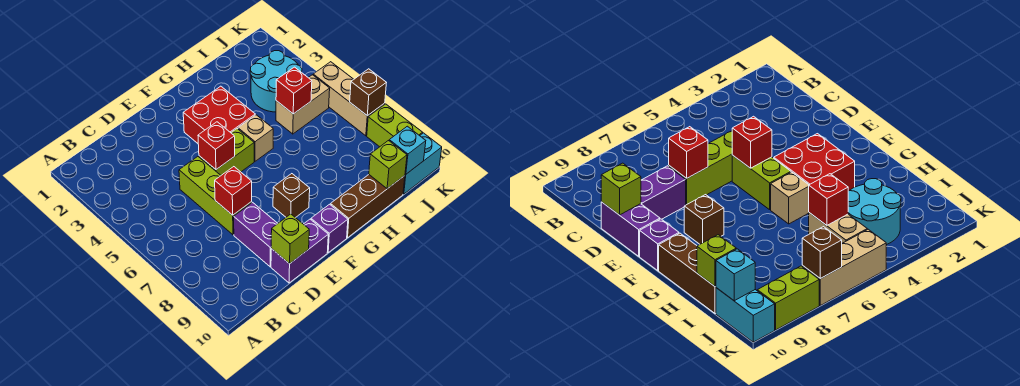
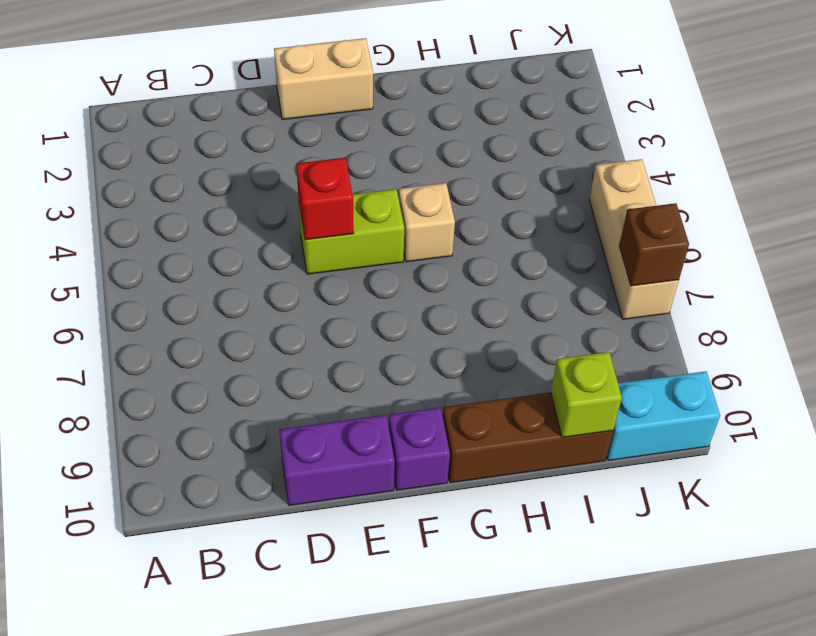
tan 1x2 brick [274,38,373,120] -> tan 1x2 brick moved to [276,75,330,134]
none -> lime 1x3 brick [179,157,252,235]
none -> purple 1x2 brick [234,202,278,267]
none -> red 2x2 brick [183,86,255,143]

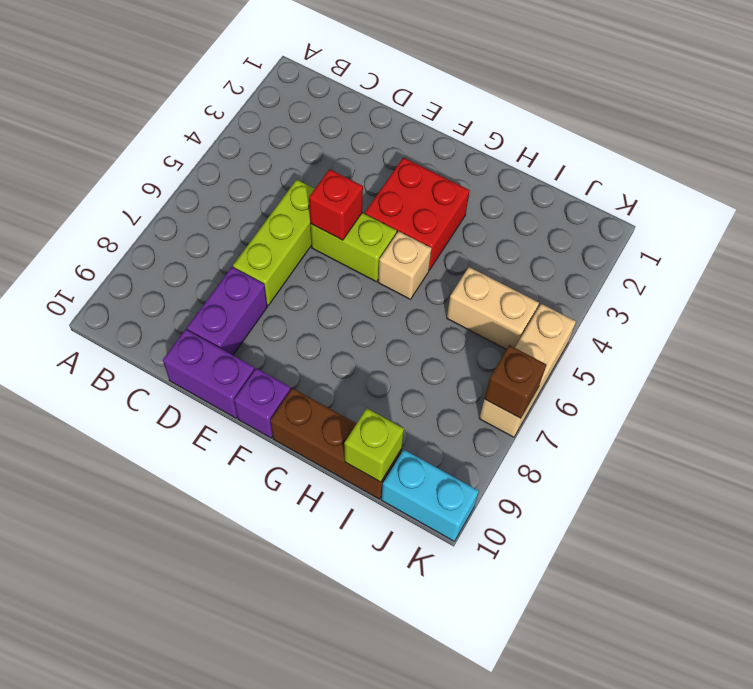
none -> brown 1x1 brick [273,174,310,218]
none -> cyan 2x2 round brick [250,51,302,112]
none -> lime 1x2 brick [367,104,422,147]

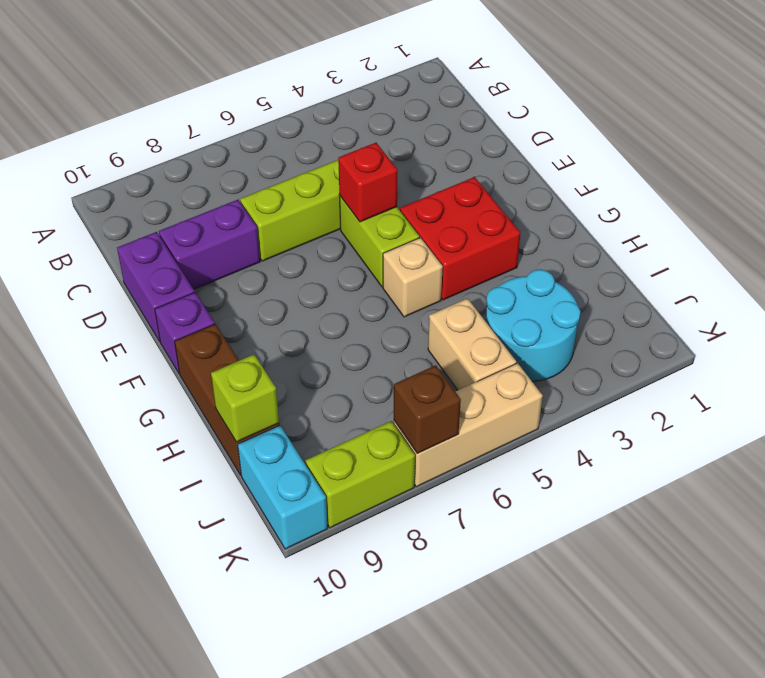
none -> brown 1x1 brick [273,174,310,218]
none -> red 1x1 brick [215,167,252,215]
none -> lime 1x1 brick [271,214,309,264]

